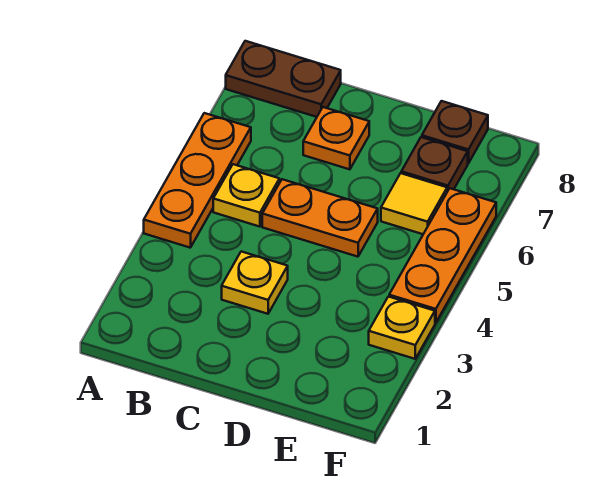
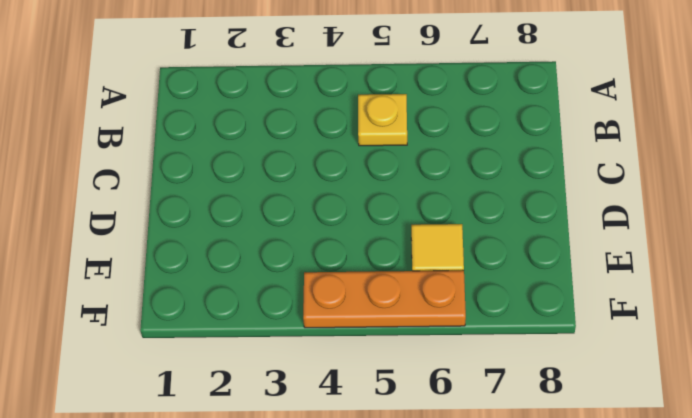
none -> orange 1x3 plate [144,113,251,248]
none -> brown 1x2 plate [226,41,341,117]

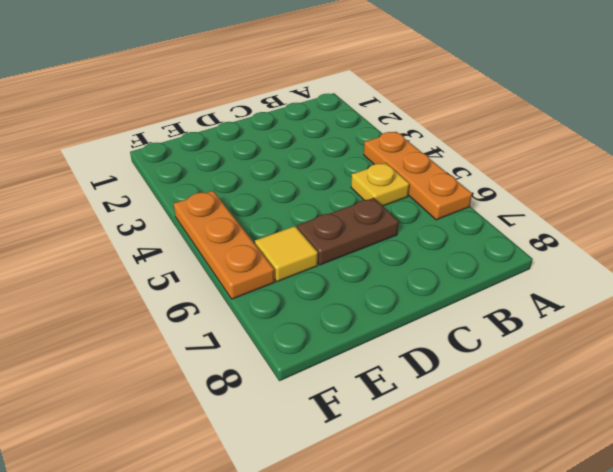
brown 1x2 plate [297,198,399,265] -> brown 1x2 plate moved to [226,41,341,117]
none -> yellow 1x1 plate [222,252,288,314]
none -> orange 1x2 plate [262,179,378,257]

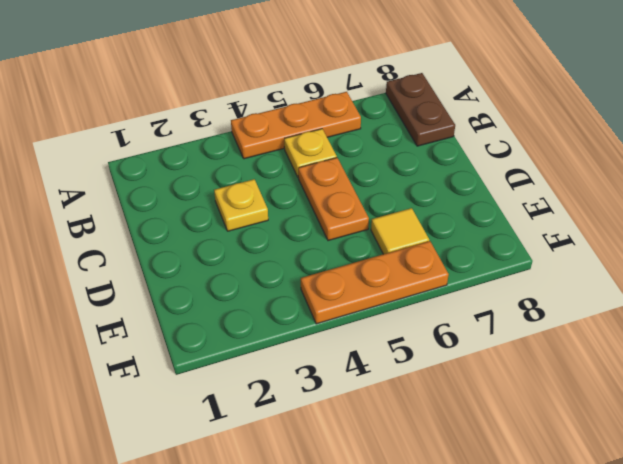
none -> orange 1x1 plate [303,107,369,169]
none -> brown 1x1 plate [401,137,468,192]

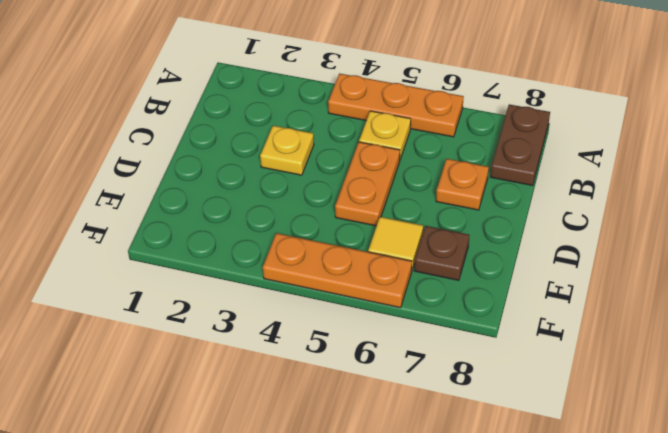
none -> brown 1x1 plate [422,101,488,163]
none -> yellow 1x1 plate [369,297,435,359]

